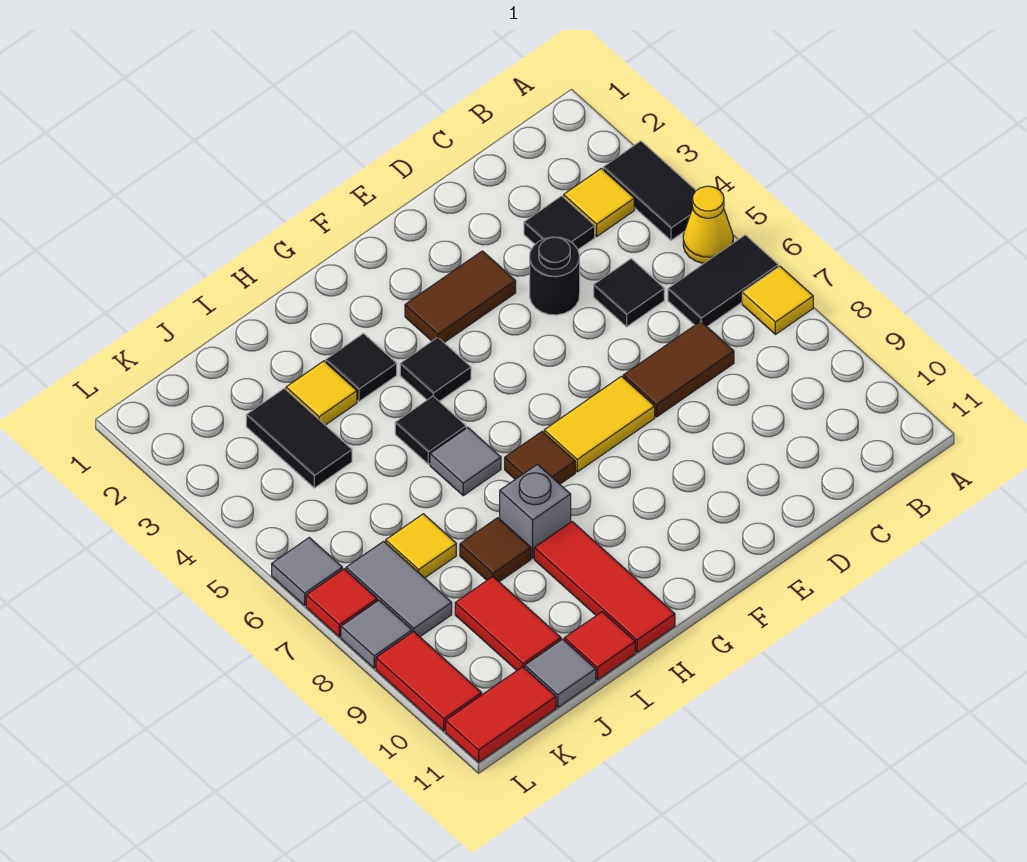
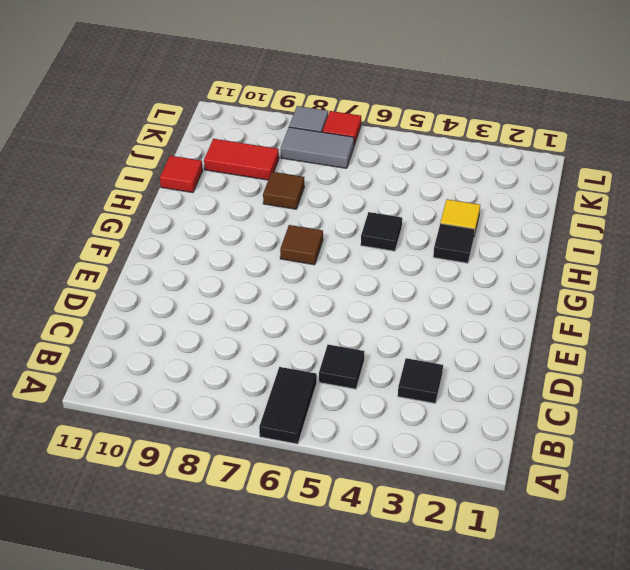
none -> black 1x2 tile [603,141,696,240]
none -> yellow 1x1 cone [683,186,733,263]
none -> yellow 1x1 tile [742,266,813,334]
none -> yellow 1x1 tile [564,168,634,236]

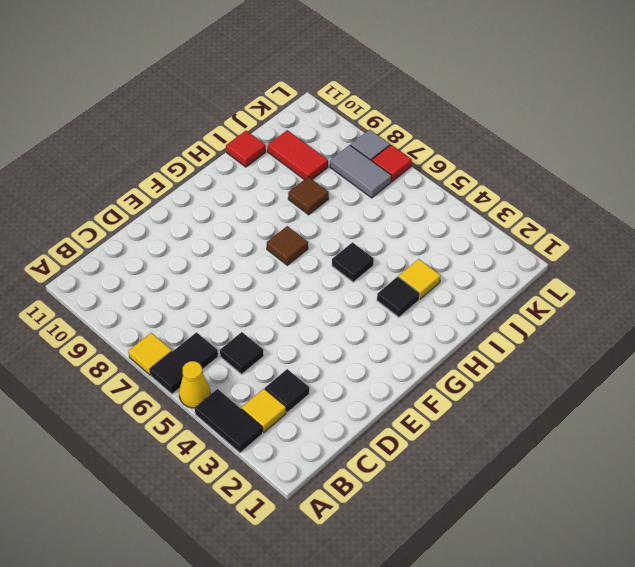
none -> brown 1x2 tile [623,321,734,417]
none -> black 1x1 round brick [530,237,580,315]
none -> brown 1x2 tile [405,251,516,342]
none -> yellow 1x2 tile [544,376,655,472]

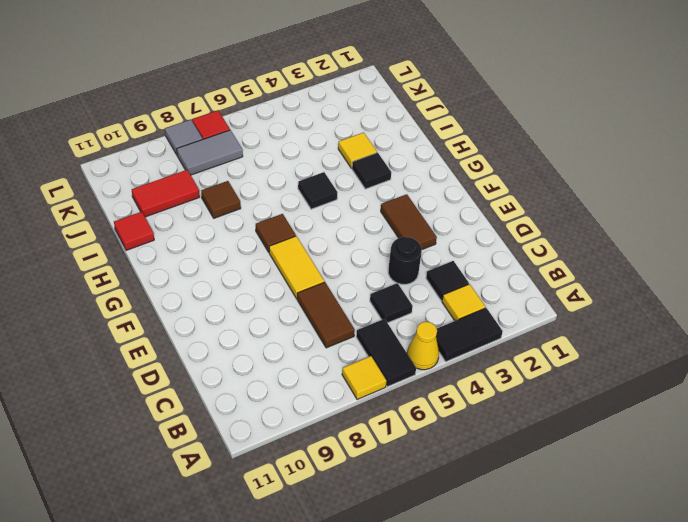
none -> black 1x1 tile [400,337,471,401]
none -> grey 1x1 tile [430,428,501,495]
none -> grey 1x1 brick [500,464,571,558]
none -> red 1x3 tile [534,522,675,652]

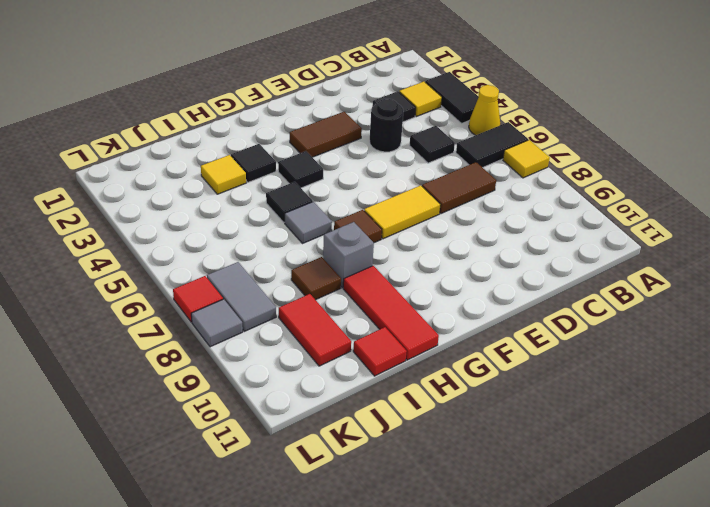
none -> black 1x2 tile [246,389,352,488]
none -> yellow 1x1 tile [386,514,456,578]
none -> grey 1x1 tile [525,639,596,707]
none -> red 1x2 tile [446,667,556,762]

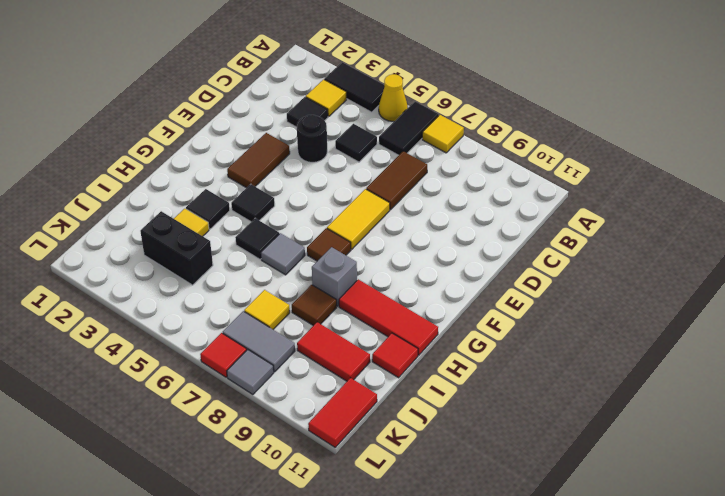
black 1x2 brick [140,211,213,285] -> black 1x2 tile [246,389,352,488]
none -> grey 1x1 tile [525,639,596,707]
none -> grey 1x1 tile [272,538,342,605]
none -> red 1x2 tile [376,632,482,731]

